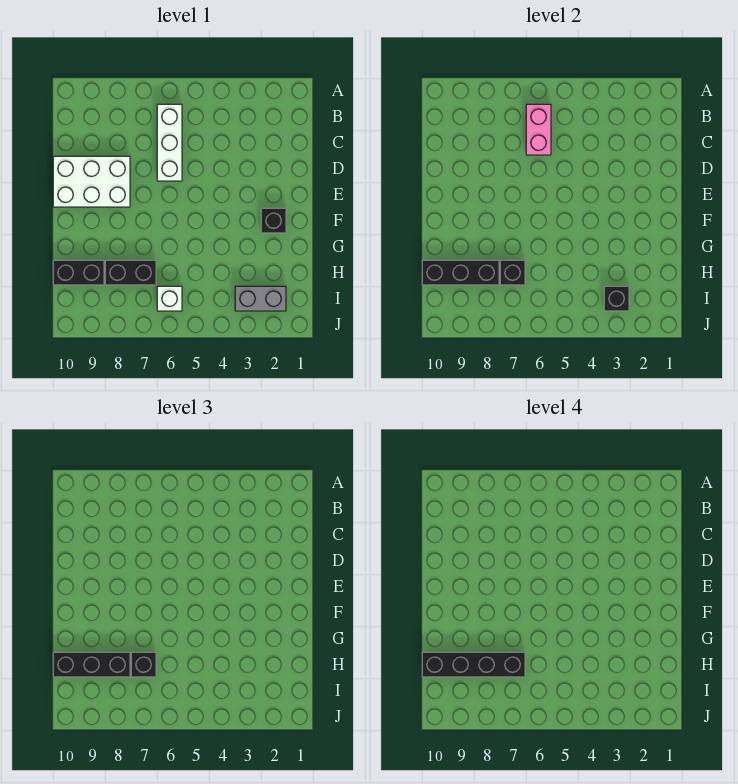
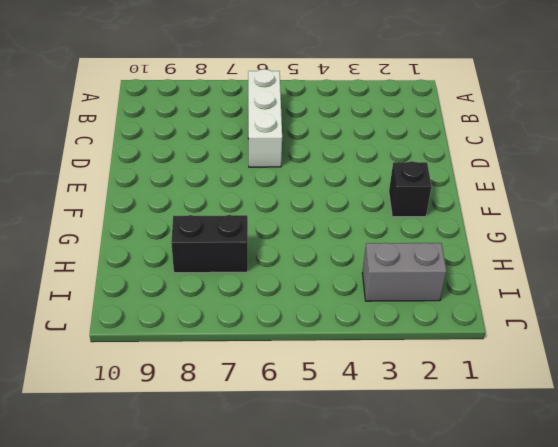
none -> white 2x3 brick [53,156,130,207]
none -> black 1x2 brick [53,260,104,285]
none -> white 1x1 brick [157,286,182,311]

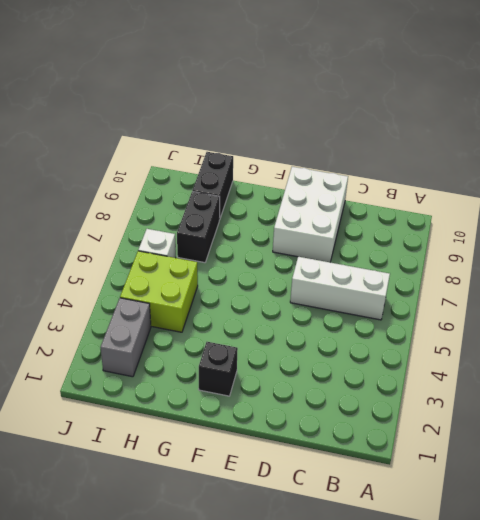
lime 2x2 brick [120,251,198,332] -> none
none -> pink 1x2 brick [526,104,551,155]
none -> black 1x1 brick [500,260,525,285]
none -> black 1x3 brick [422,260,499,285]

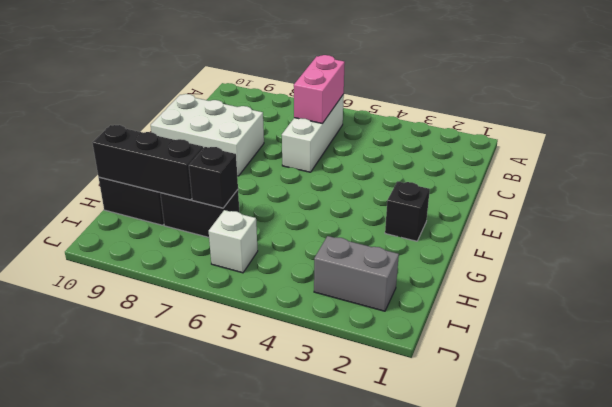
none -> black 1x1 brick [604,286,629,311]
none -> black 1x1 brick [131,652,156,677]
none -> black 1x3 brick [53,652,130,677]

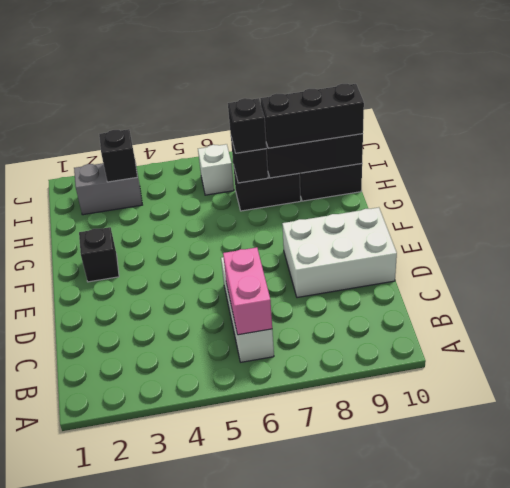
none -> black 1x4 brick [422,652,525,677]

